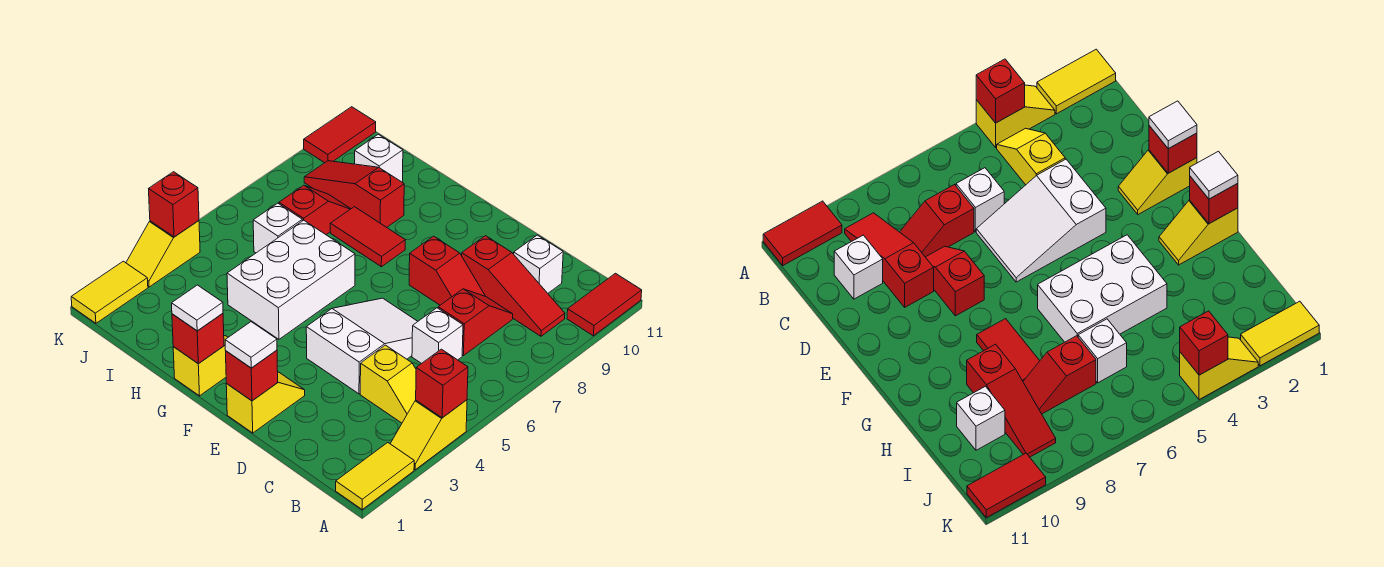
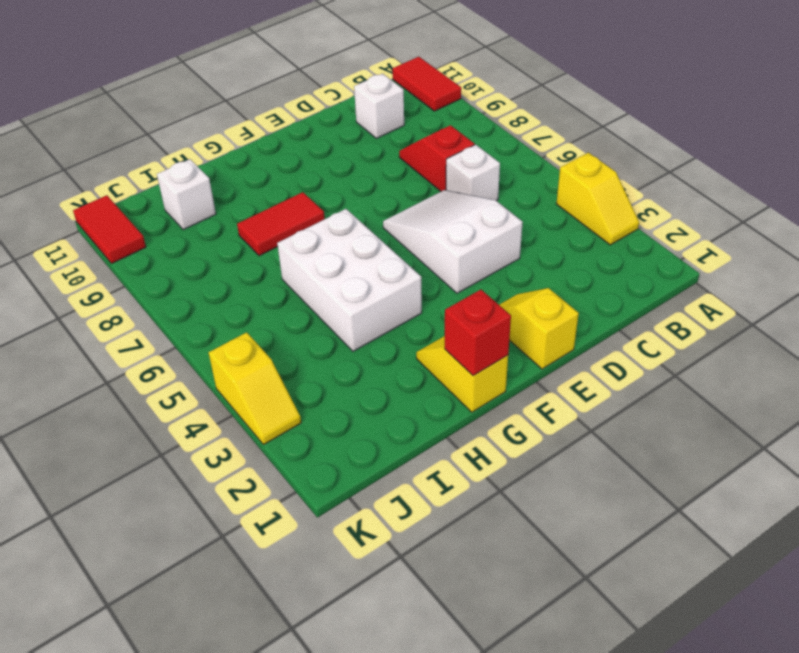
none -> yellow 1x2 tile [336,443,414,509]
none -> yellow 1x2 slope [360,345,416,423]
none -> red 1x3 slope [462,236,565,336]

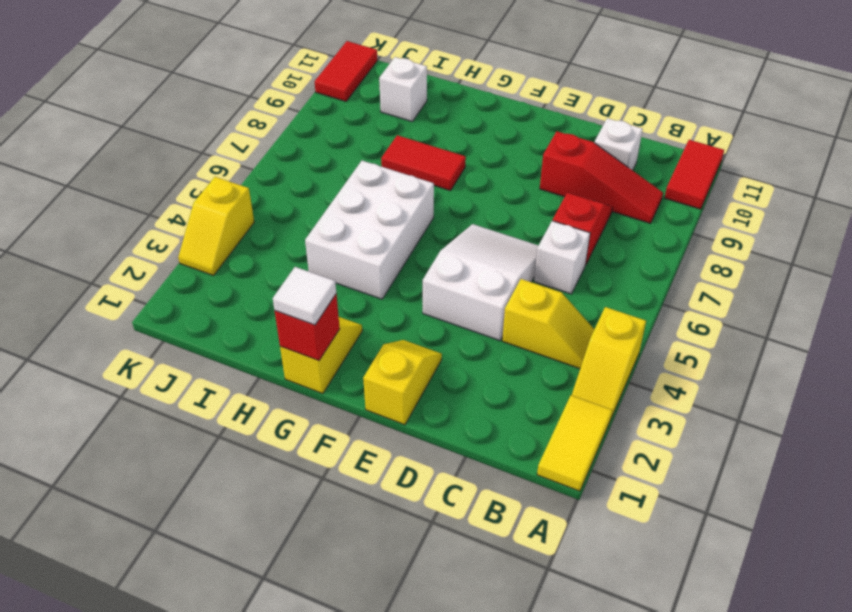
none -> red 1x2 slope [409,236,485,305]
none -> red 1x3 slope [304,161,404,227]
none -> white 1x1 brick [253,203,302,253]

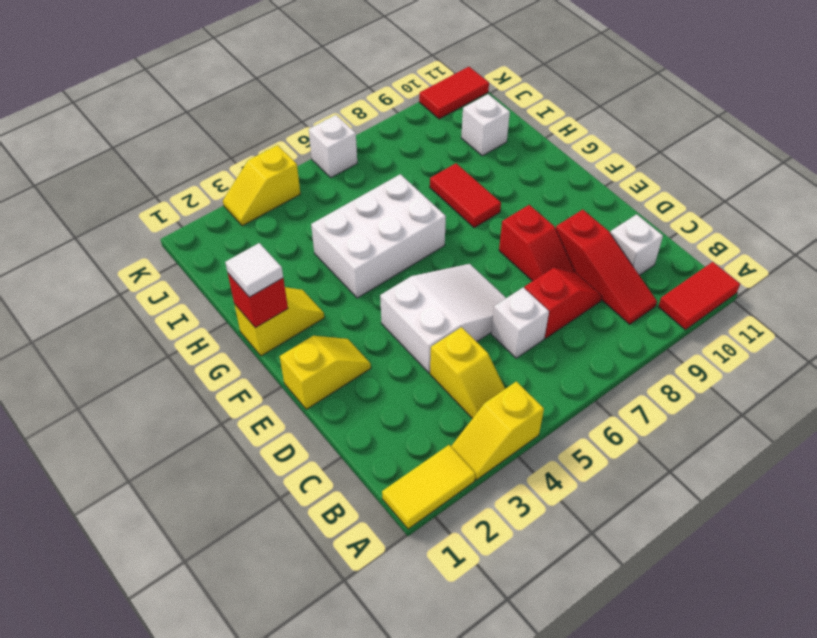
white 1x1 brick [309,115,357,178] -> white 1x1 brick moved to [253,203,302,253]
none -> red 1x3 slope [304,161,404,227]
none -> red 1x2 slope [279,185,350,235]
none -> yellow 1x2 tile [71,261,148,323]

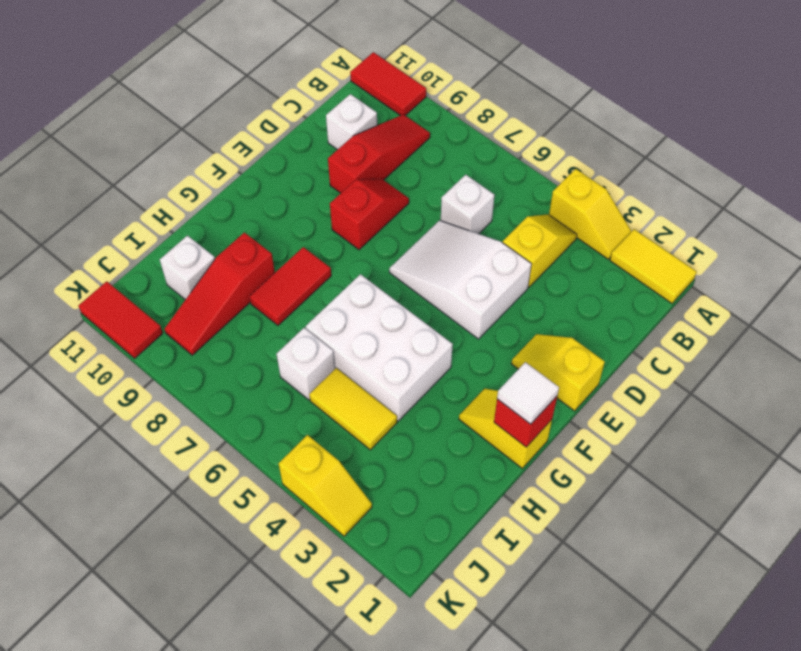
yellow 1x2 tile [309,368,397,450] -> yellow 1x2 tile moved to [71,261,148,323]
none -> red 1x2 slope [438,289,513,356]
none -> red 1x2 slope [279,185,350,235]
none -> red 1x1 brick [416,349,468,418]

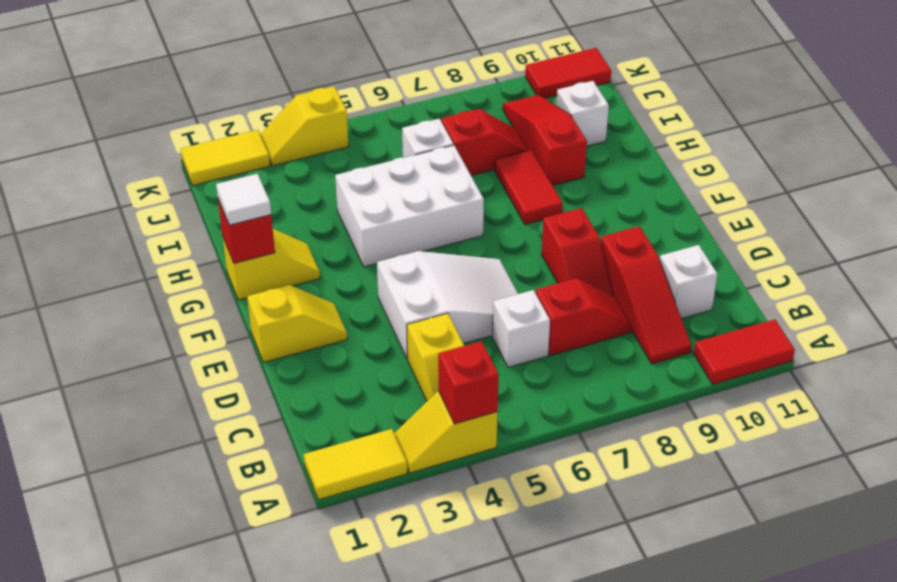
none -> red 1x1 brick [226,350,278,401]
none -> red 1x1 brick [149,172,199,237]
none -> white 1x1 tile [225,322,277,368]

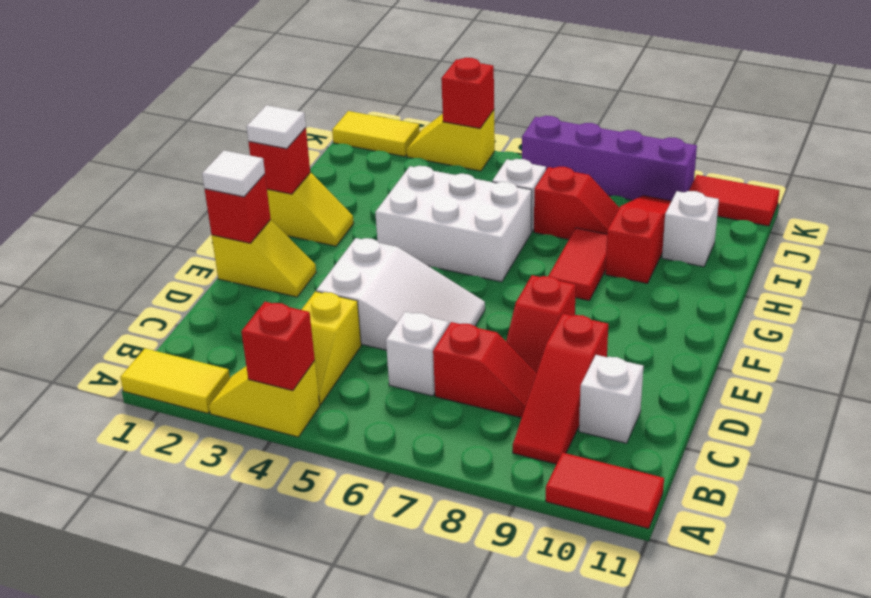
purple 1x4 brick [522,116,697,201] -> none

